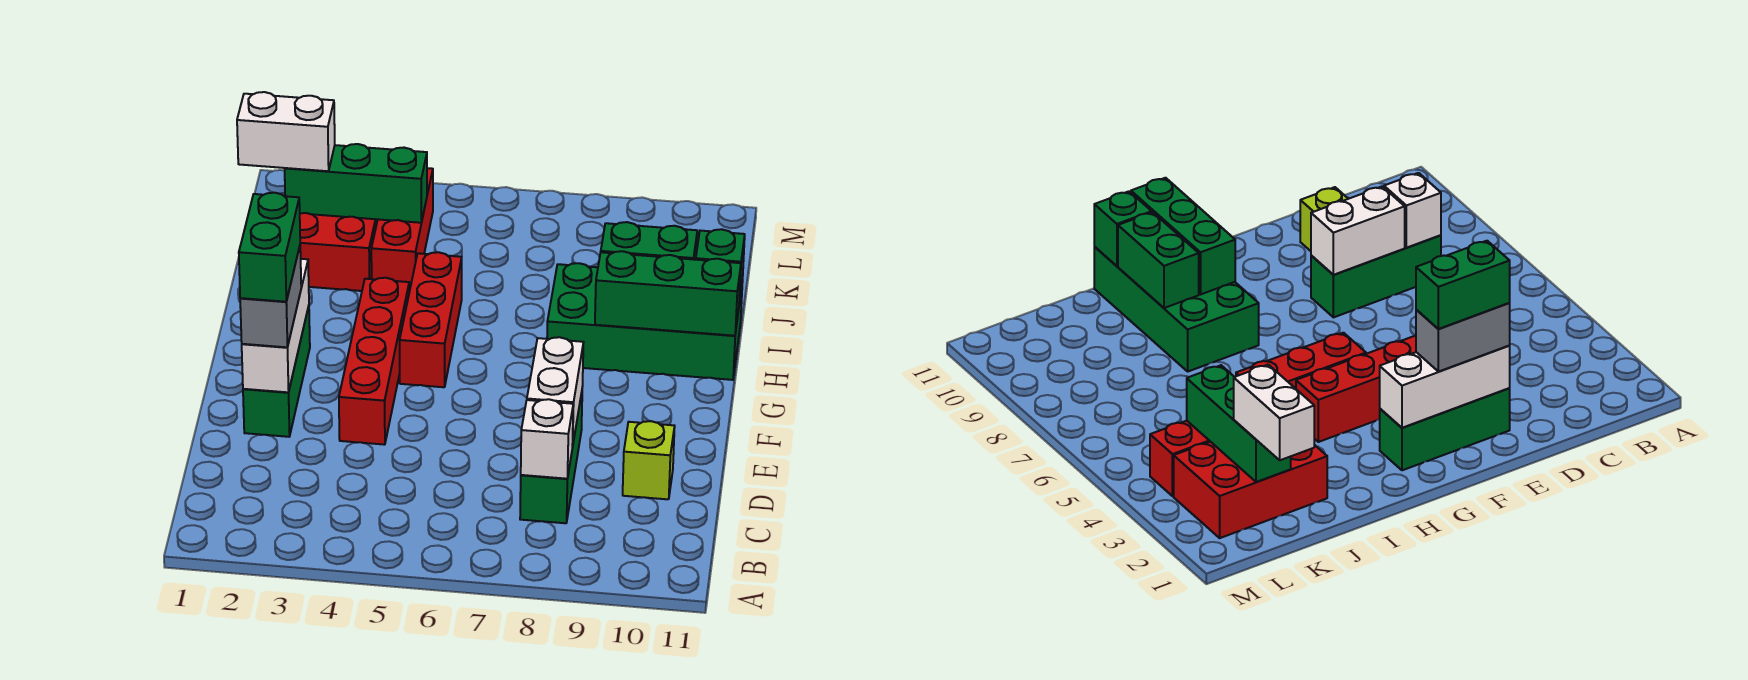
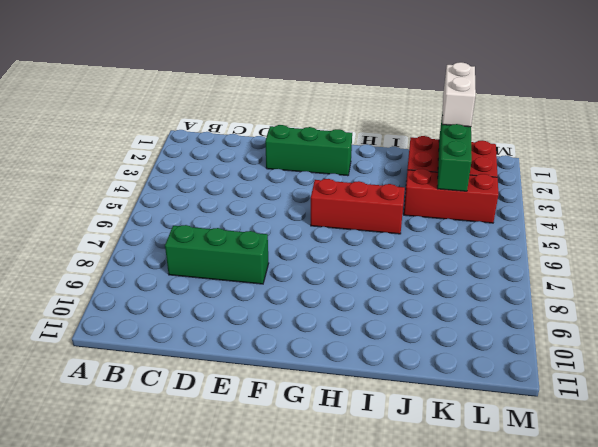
none -> lime 1x1 brick [623,421,675,499]
none -> red 1x4 brick [339,278,409,445]
none -> green 2x4 brick [547,263,743,380]

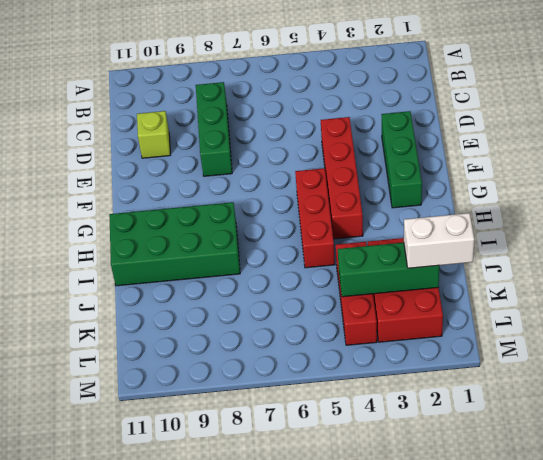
none -> white 1x1 brick [521,399,573,479]
none -> white 1x2 brick [527,337,584,447]
none -> white 1x3 brick [242,259,309,392]

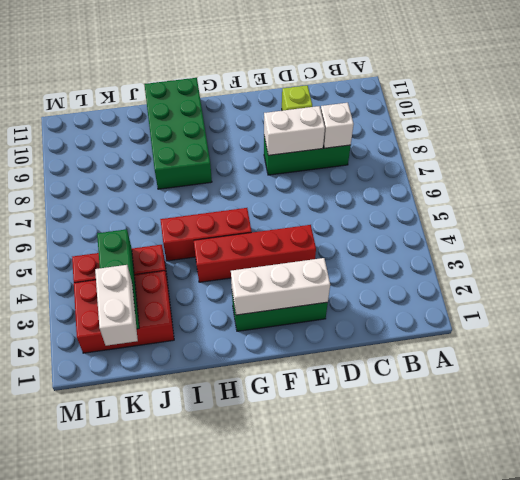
none -> green 1x3 brick [595,251,741,336]
none -> green 1x2 brick [601,222,697,260]
none -> green 1x1 brick [696,229,745,303]

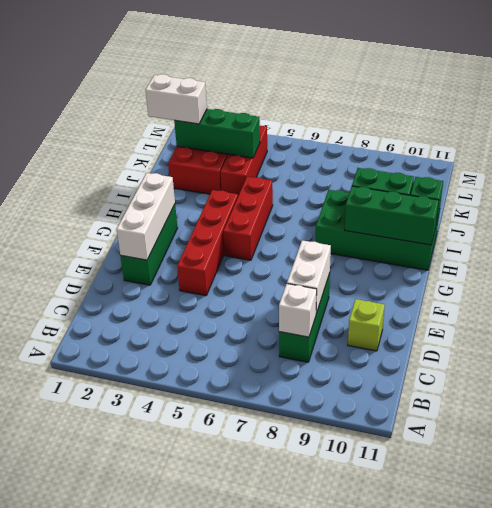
none -> grey 1x2 brick [240,247,301,347]
none -> green 1x2 brick [239,193,300,302]

